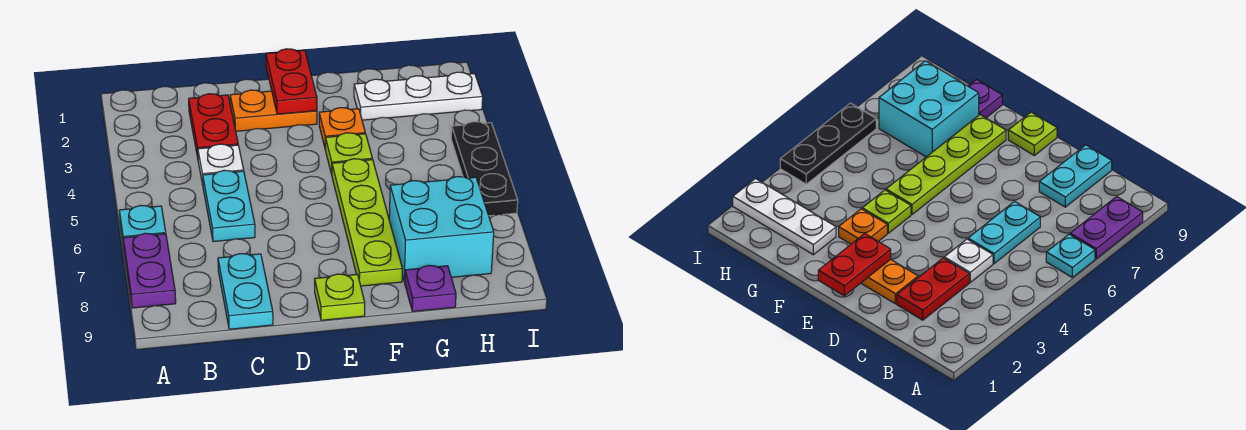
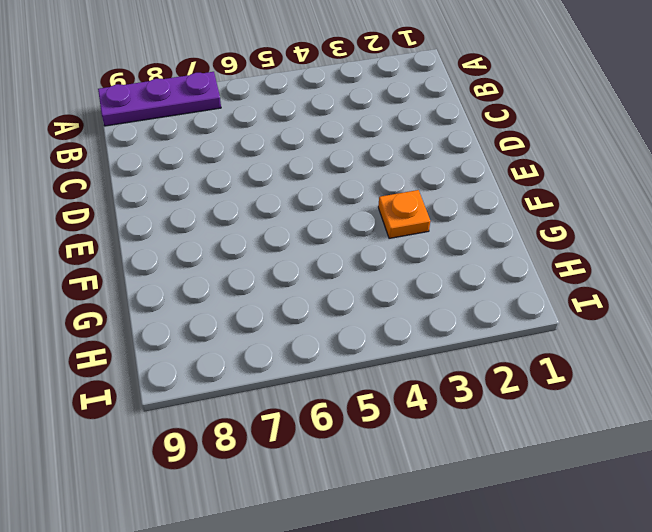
purple 1x3 plate [98,72,221,126] -> purple 1x2 plate [123,233,176,308]
none -> cyan 1x1 plate [119,206,166,246]
none -> red 1x2 plate [189,94,238,157]
none -> white 1x1 plate [198,144,244,185]

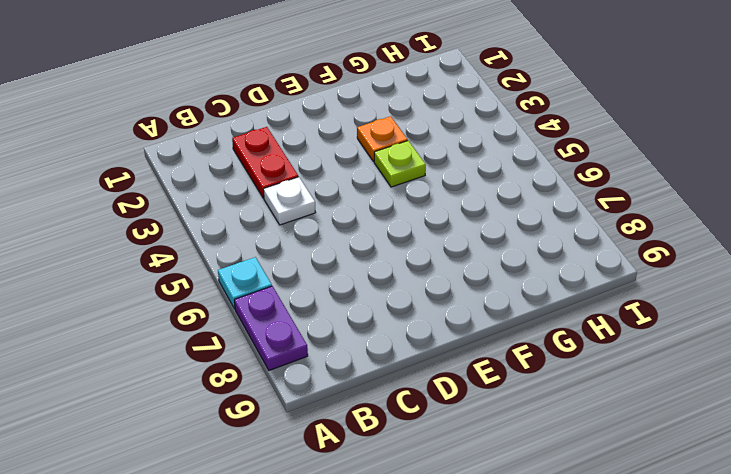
none -> cyan 1x2 plate [203,170,255,242]
none -> cyan 1x2 plate [218,254,273,329]
none -> orange 1x2 plate [230,90,317,131]

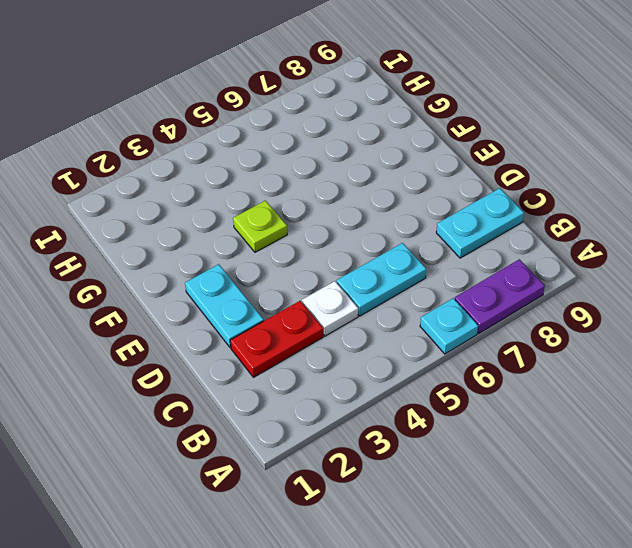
cyan 1x2 plate [185,264,264,348] -> orange 1x2 plate [230,90,317,131]
none -> lime 1x1 plate [315,274,365,320]
none -> orange 1x1 plate [319,108,365,149]
none -> lime 1x4 plate [332,159,402,286]

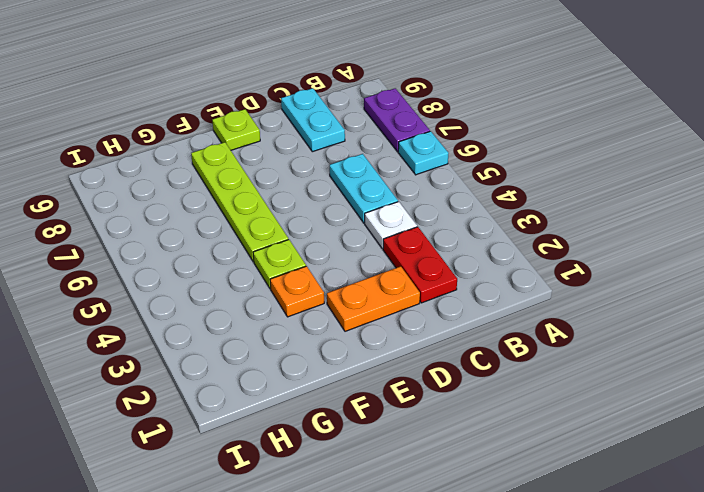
none -> white 1x3 plate [354,72,483,120]
none -> cyan 2x2 brick [389,177,494,282]
none -> purple 1x1 plate [405,265,456,311]

